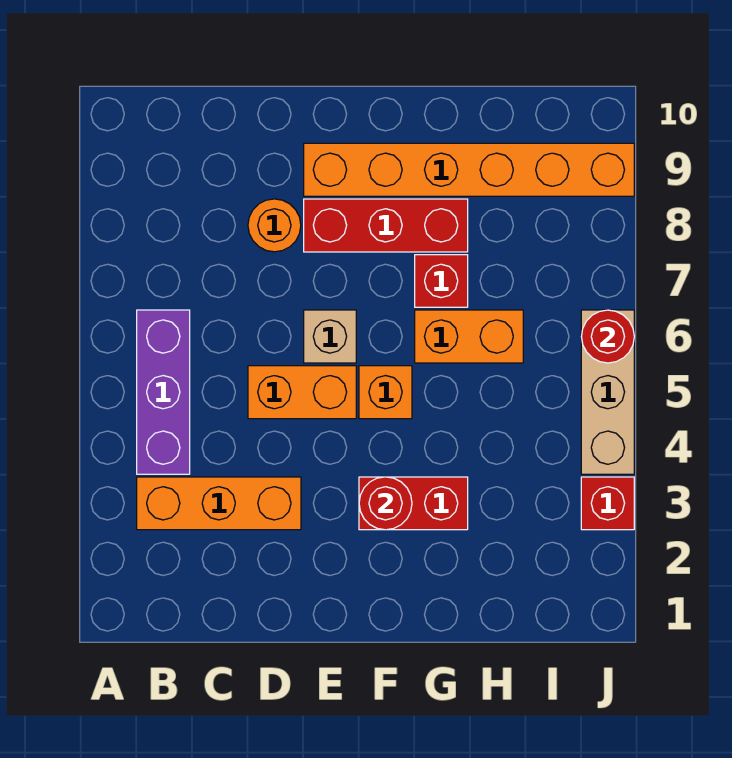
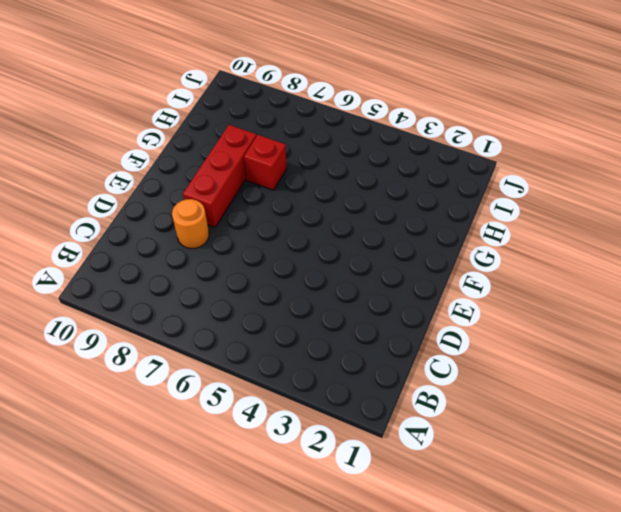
none -> orange 1x3 brick [137,477,301,530]
none -> purple 1x3 brick [137,310,190,474]
none -> orange 1x2 brick [248,366,356,419]

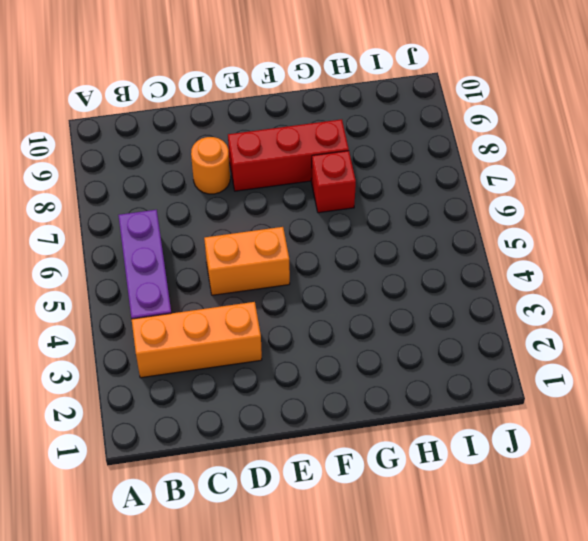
none -> tan 1x1 brick [304,310,356,363]
none -> orange 1x6 brick [304,143,634,196]
none -> red 1x2 brick [359,477,468,530]

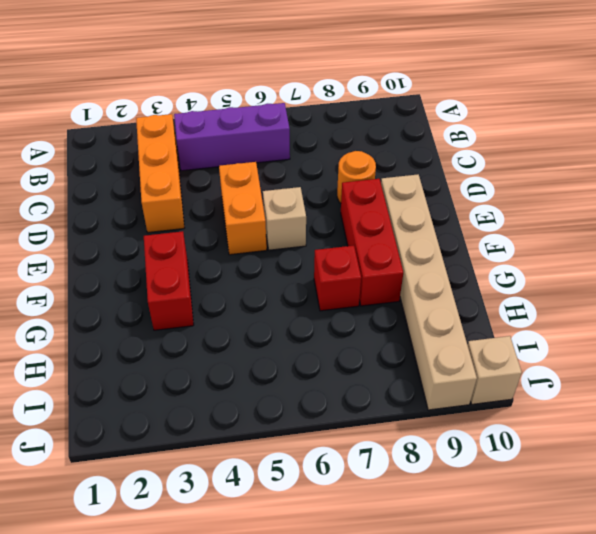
tan 1x6 brick [381,174,477,410] -> orange 1x6 brick [304,143,634,196]
tan 1x1 brick [468,336,522,404] -> none
none -> orange 1x1 brick [359,366,412,419]
none -> orange 1x2 brick [415,310,523,363]
none -> red 1x1 brick [581,477,634,530]

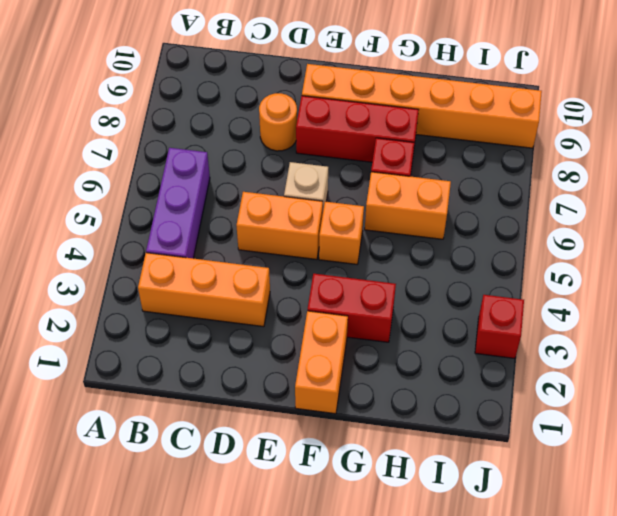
orange 1x2 brick [295,311,348,414] -> none
none -> tan 1x3 brick [581,310,634,474]
none -> red 1x1 round brick [359,477,412,530]
none -> red 1x1 round brick [581,310,634,363]

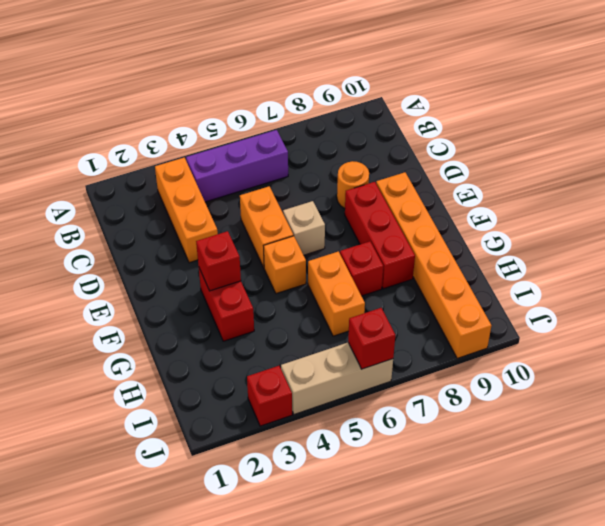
red 1x1 brick [196,231,241,291] -> red 1x1 round brick [359,477,412,530]
red 1x1 brick [348,308,395,369] -> red 1x1 round brick [581,310,634,363]

